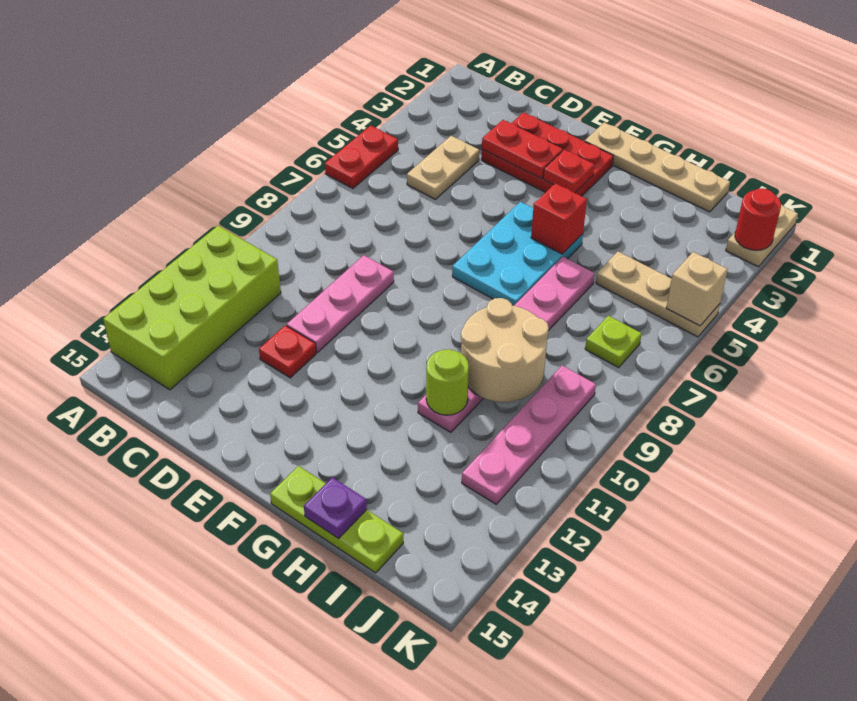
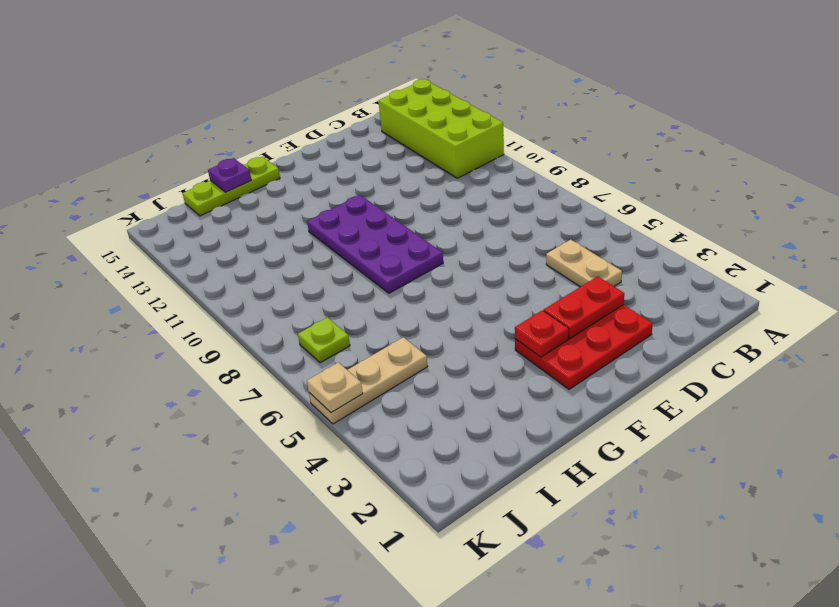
purple 2x4 plate [307,195,443,293] -> none
tan 1x1 plate [307,362,363,413] -> tan 1x1 brick [666,252,728,326]
none -> red 1x2 plate [325,125,398,189]
none -> pink 1x3 plate [287,255,394,352]
none -> red 1x1 plate [259,325,316,378]

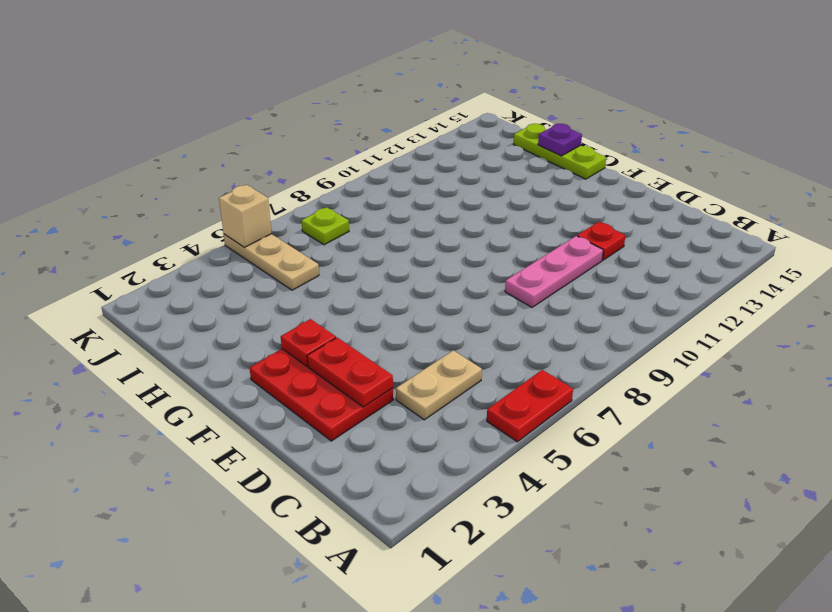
none -> lime 2x4 brick [103,226,281,390]
none -> tan 1x4 plate [585,122,730,212]
none -> cyan 2x3 plate [452,202,583,306]

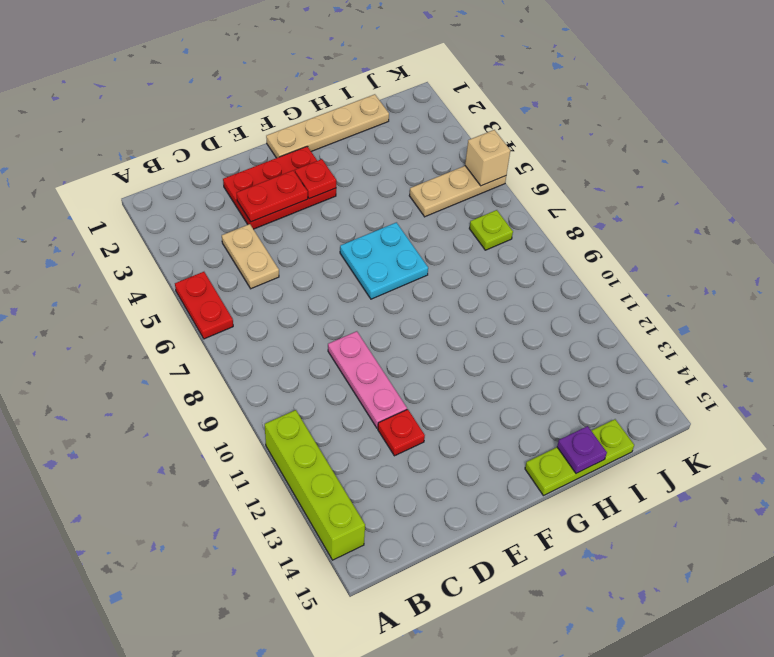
lime 1x4 brick [265,410,365,560] -> lime 2x4 brick [103,226,281,390]
cyan 2x2 plate [340,222,428,299] -> cyan 2x3 plate [452,202,583,306]
none -> pink 1x6 plate [418,257,594,432]
none -> pink 1x4 plate [462,366,596,504]
none -> tan 1x2 plate [726,205,798,267]

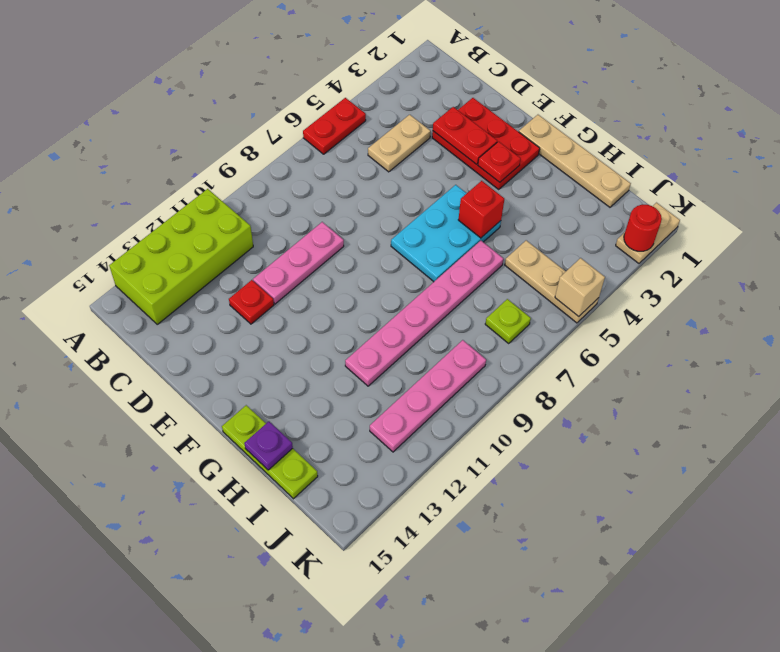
none -> tan 2x2 round brick [461,298,549,402]
none -> lime 1x1 round brick [426,349,469,415]

